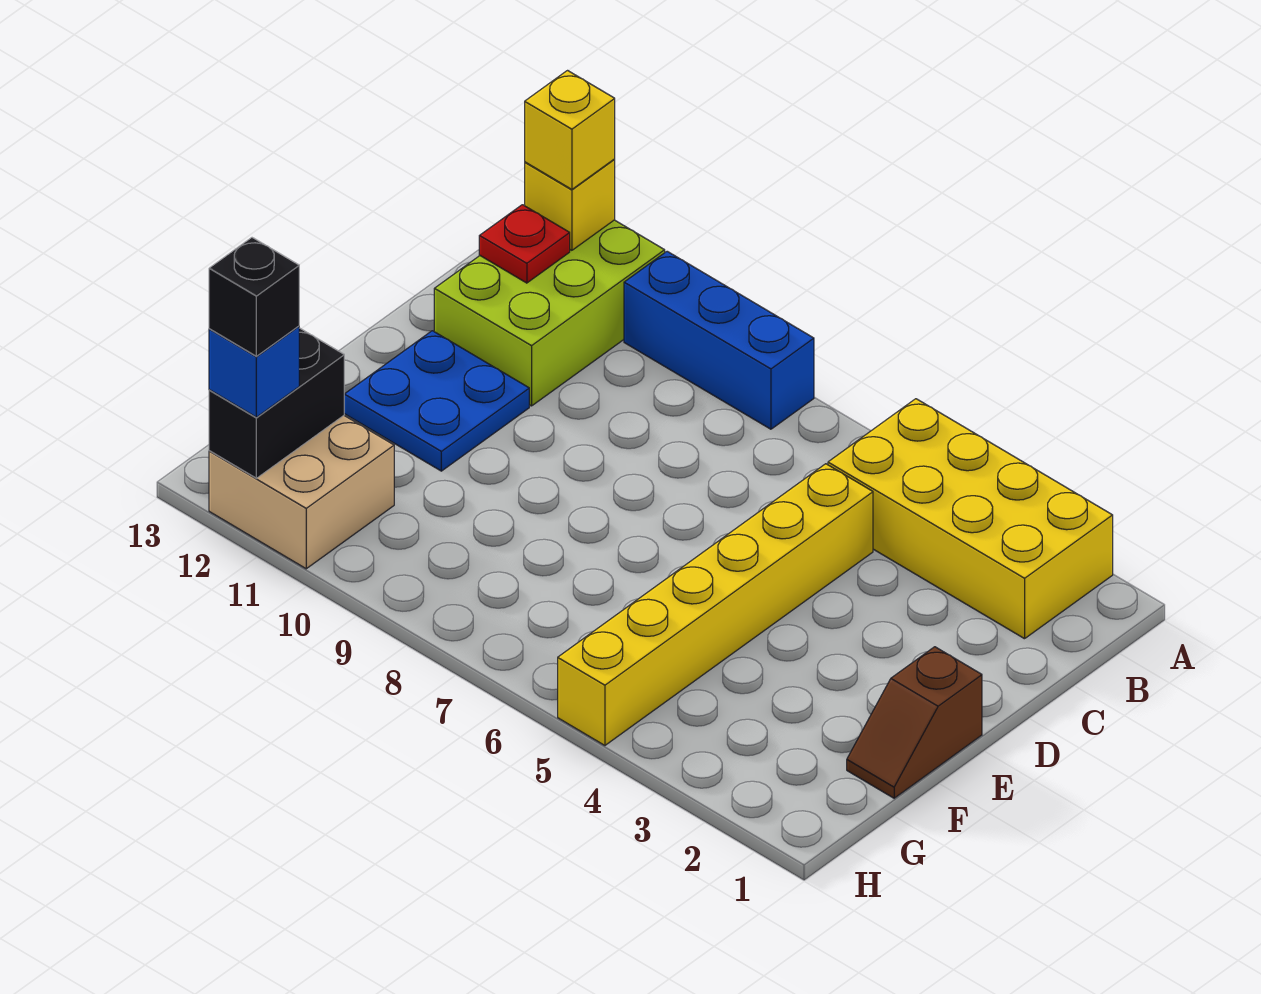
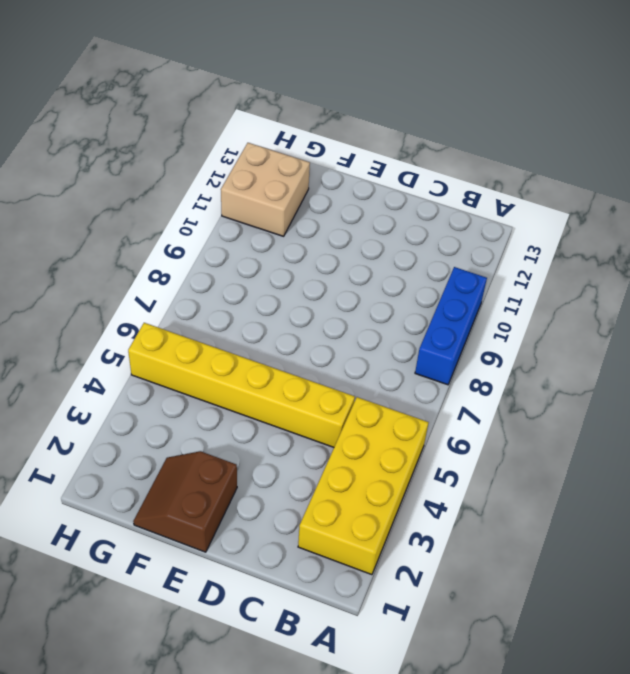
brown 2x2 slope [133,451,237,552] -> brown 1x2 slope [847,647,982,798]
none -> lime 2x3 brick [434,220,665,406]
none -> blue 2x2 plate [344,331,529,471]
none -> yellow 1x1 brick [525,159,615,250]

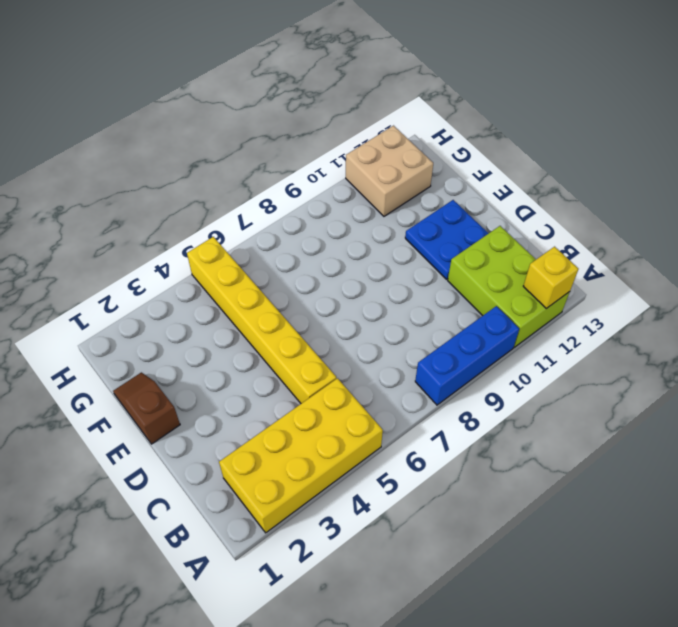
none -> red 1x1 plate [479,205,570,283]
none -> black 1x2 brick [209,328,344,478]
none -> yellow 1x1 brick [525,71,615,189]

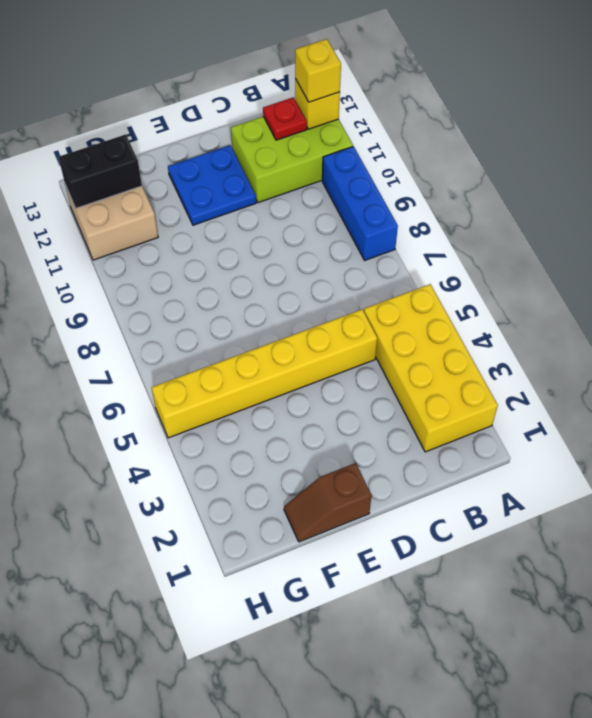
none -> blue 1x1 brick [209,326,299,417]
none -> black 1x1 brick [209,238,299,356]

